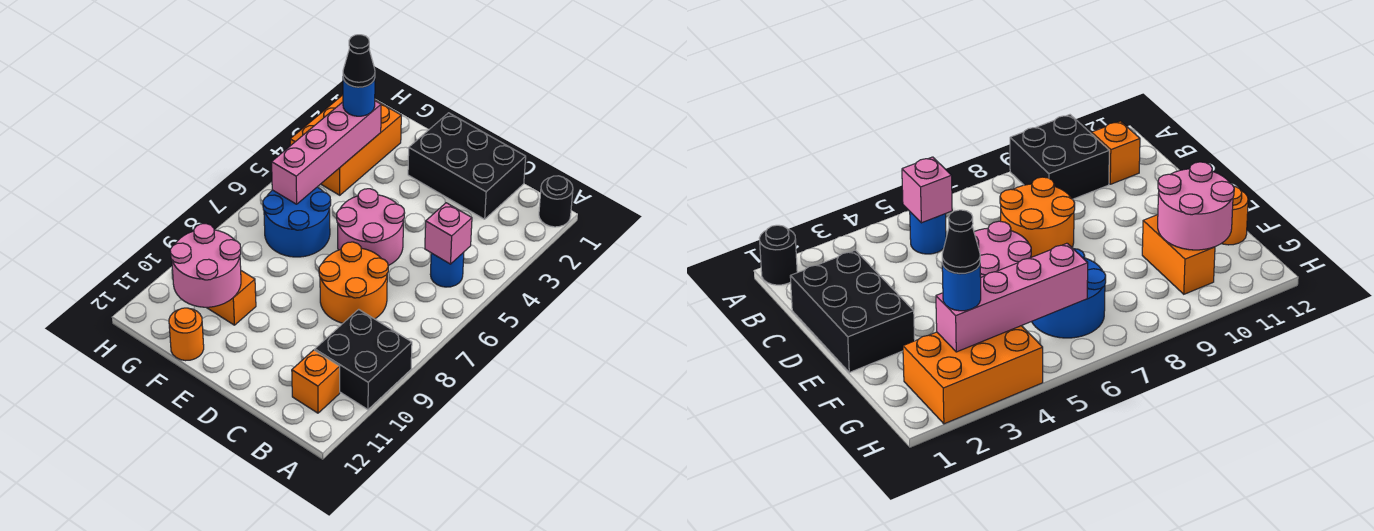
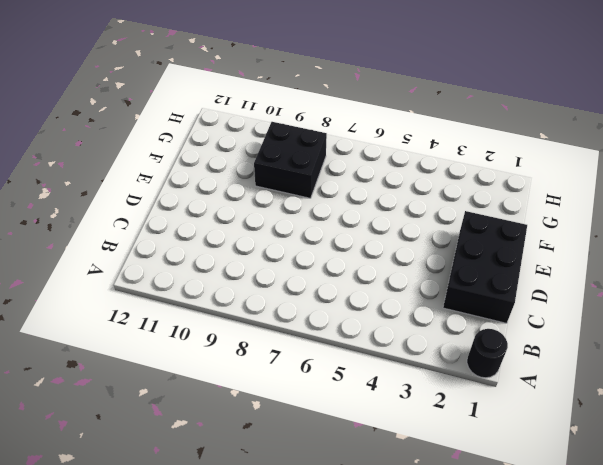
black 2x2 brick [254,122,327,198] -> black 2x2 brick moved to [315,309,412,409]
none -> blue 1x1 round brick [430,252,464,287]
none -> orange 1x1 brick [292,350,340,413]
none -> orange 2x2 round brick [319,242,388,323]

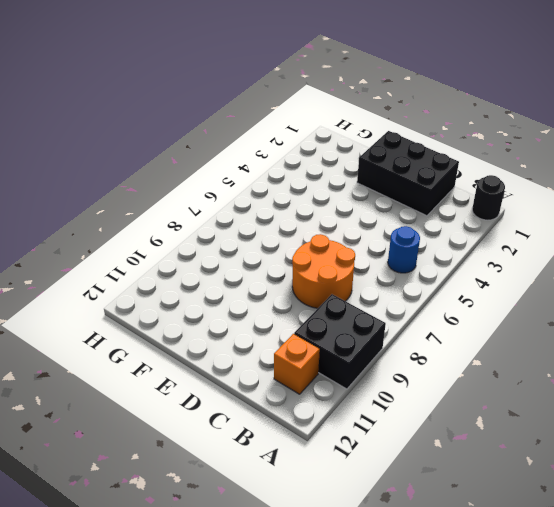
none -> pink 2x2 round brick [337,189,405,266]
none -> blue 2x2 round brick [263,187,331,257]
none -> orange 1x2 brick [206,271,256,325]

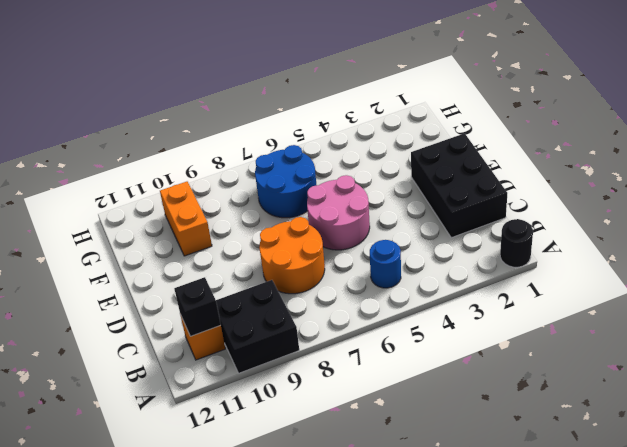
black 1x1 brick [174,277,221,336] -> none
none -> orange 1x1 round brick [169,308,204,361]
none -> orange 2x3 brick [290,95,401,195]
none -> pink 1x1 brick [425,203,472,264]

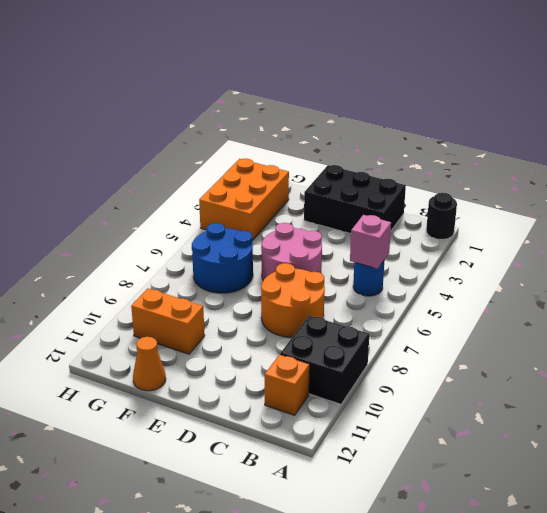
orange 1x1 cone [133,337,166,391] -> orange 1x1 round brick [169,308,204,361]
none -> pink 2x2 round brick [170,224,241,307]
none -> pink 1x4 brick [272,101,381,204]
none -> blue 1x1 round brick [343,79,375,116]

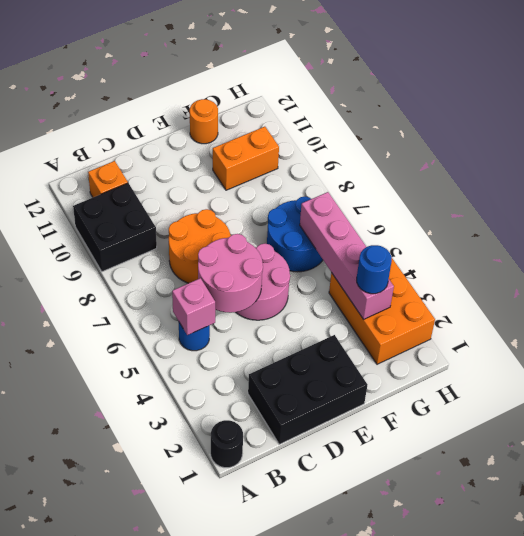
pink 2x2 round brick [198,234,263,313] -> pink 2x2 round brick moved to [170,224,241,307]
none -> black 1x1 cone [343,35,375,87]

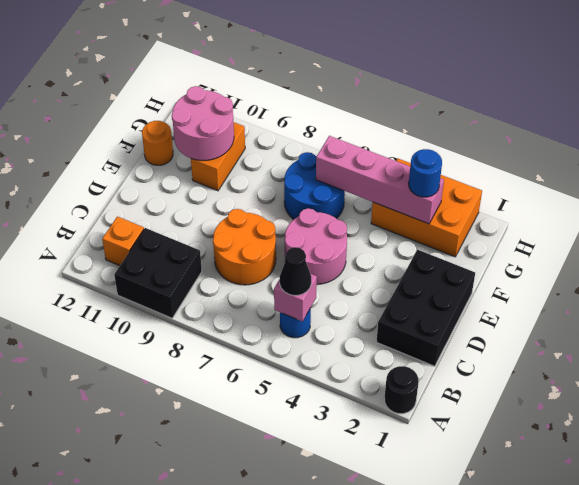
black 1x1 cone [280,247,311,295] -> black 1x1 cone moved to [343,35,375,87]

